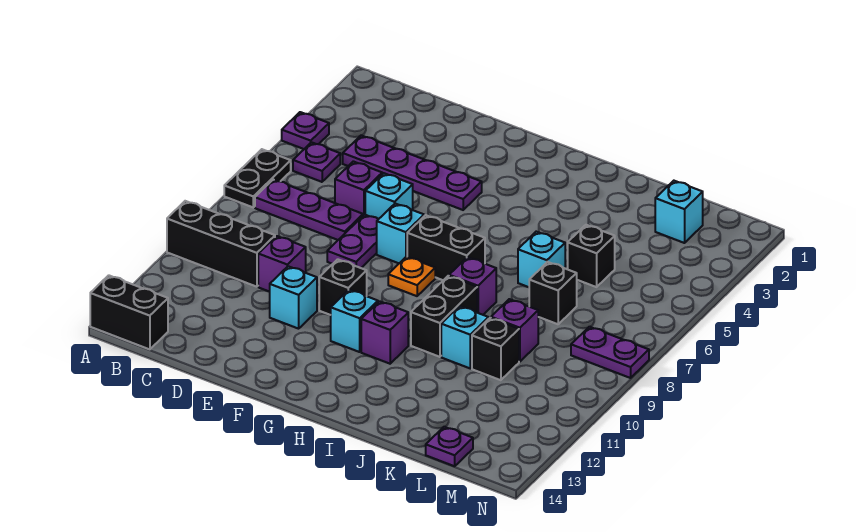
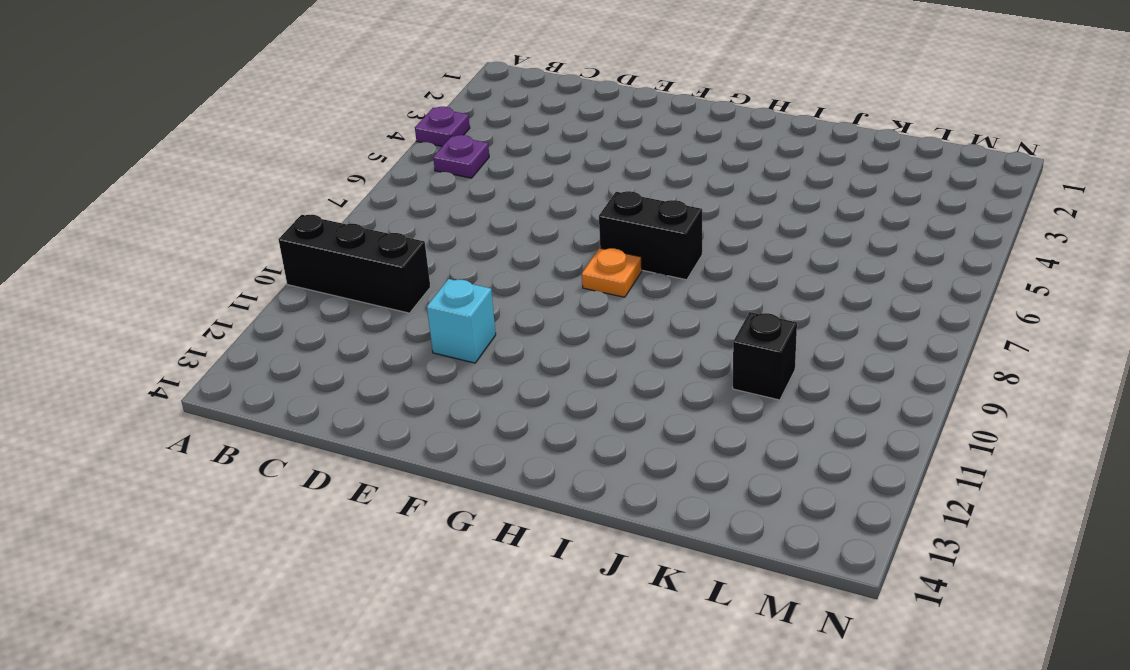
none -> black 1x2 plate [224,149,291,207]
none -> black 1x2 brick [90,275,168,349]
none -> purple 1x3 plate [255,180,363,240]

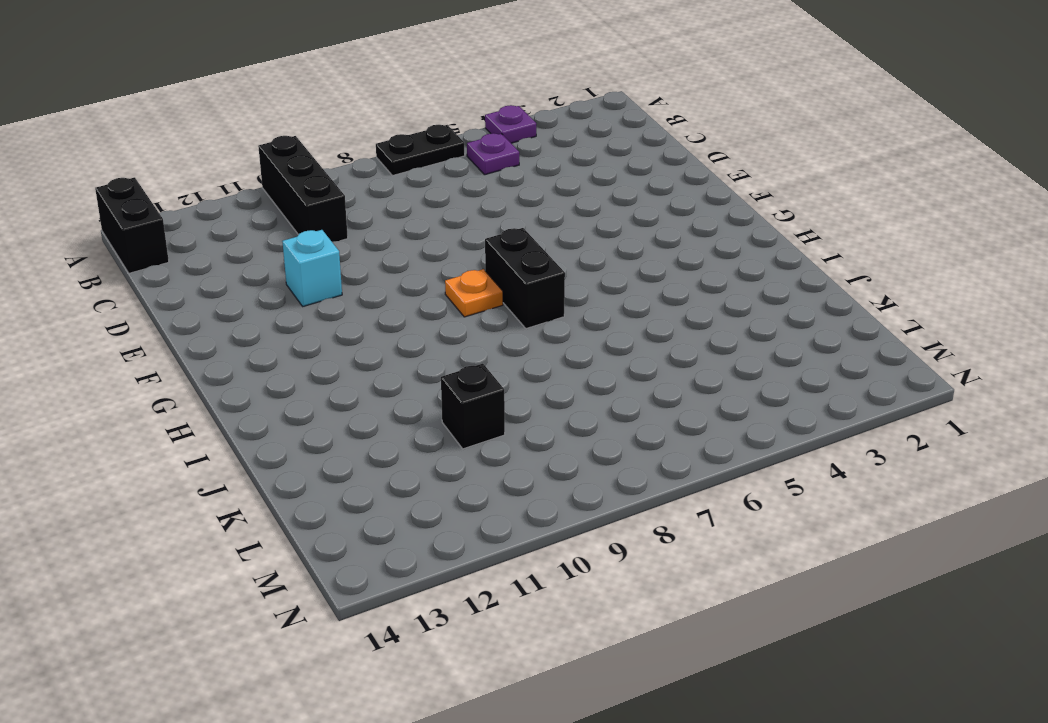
none -> purple 1x3 plate [255,180,363,240]
none -> purple 1x4 plate [343,135,482,210]
none -> purple 1x1 brick [335,161,382,216]

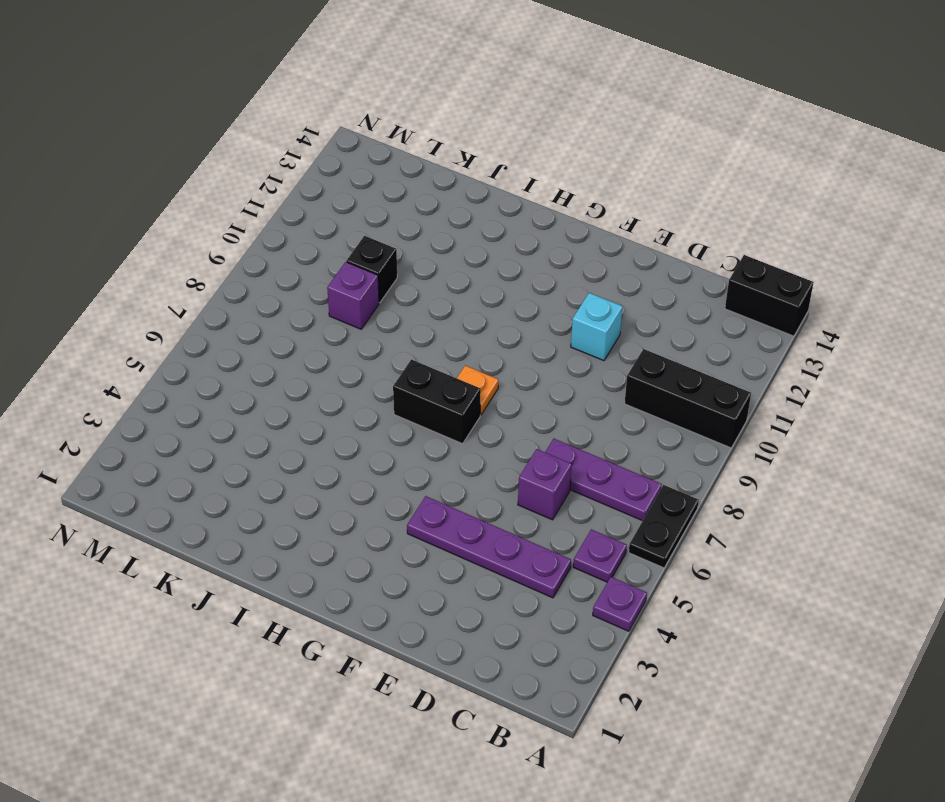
none -> purple 1x1 brick [258,236,306,292]
none -> cyan 1x1 brick [365,173,413,219]
none -> purple 1x2 plate [327,215,378,268]

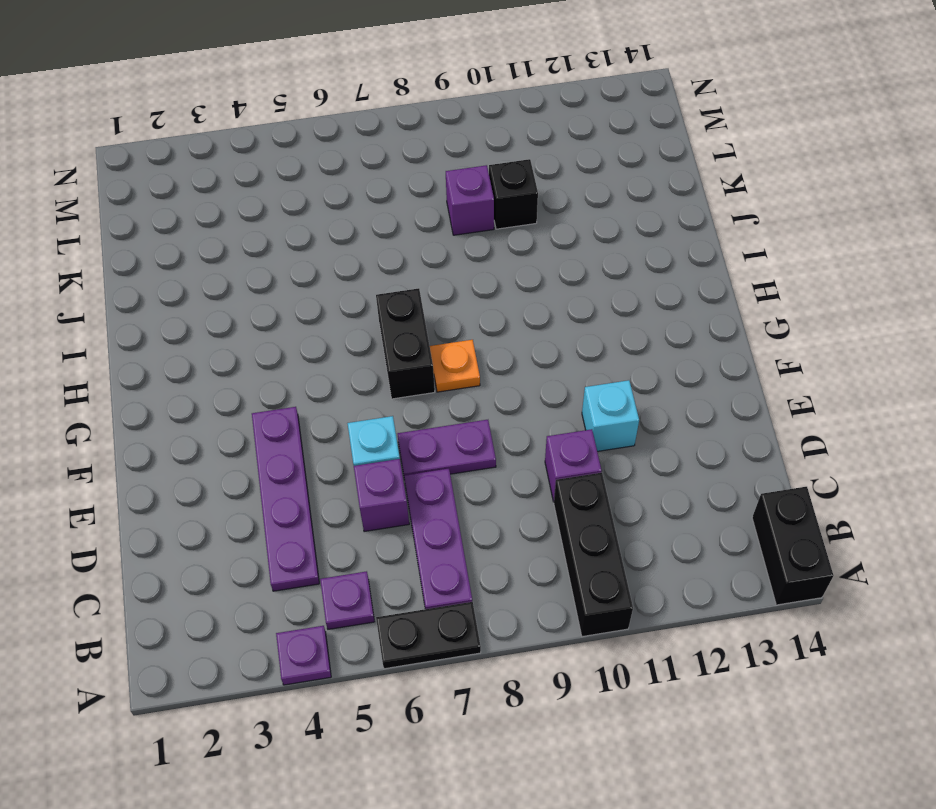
none -> cyan 1x1 brick [377,204,424,263]
none -> black 1x1 brick [319,259,367,315]
none -> cyan 1x1 brick [331,290,378,352]

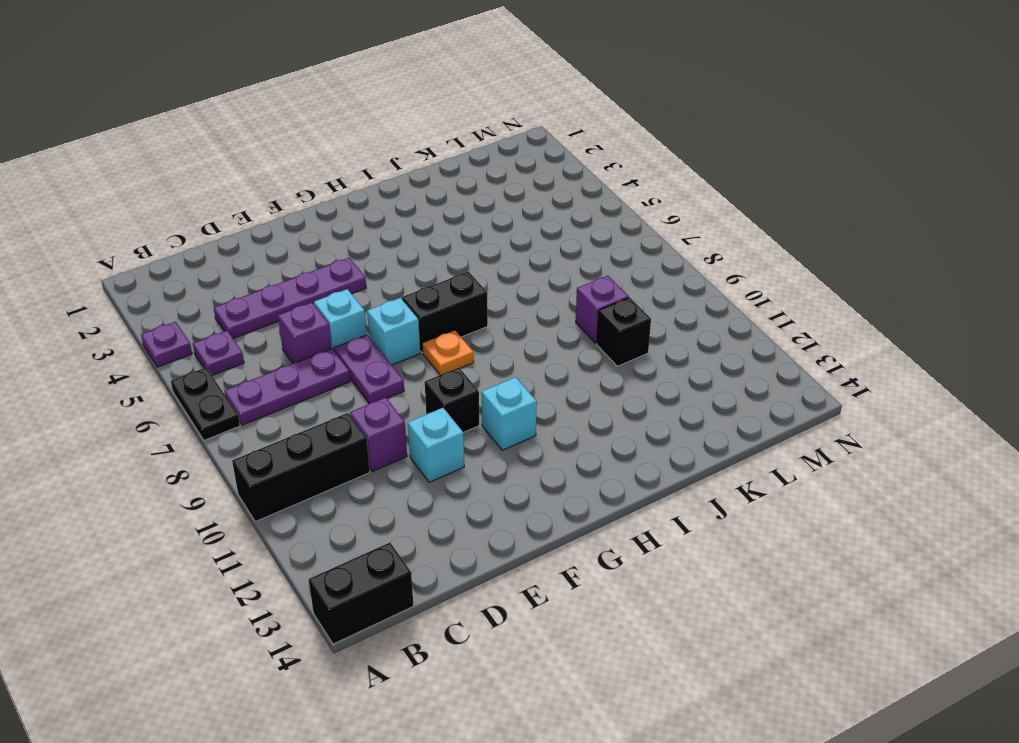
none -> purple 1x1 brick [361,301,408,364]
none -> purple 1x1 brick [449,257,496,315]
none -> black 1x2 brick [411,276,477,357]

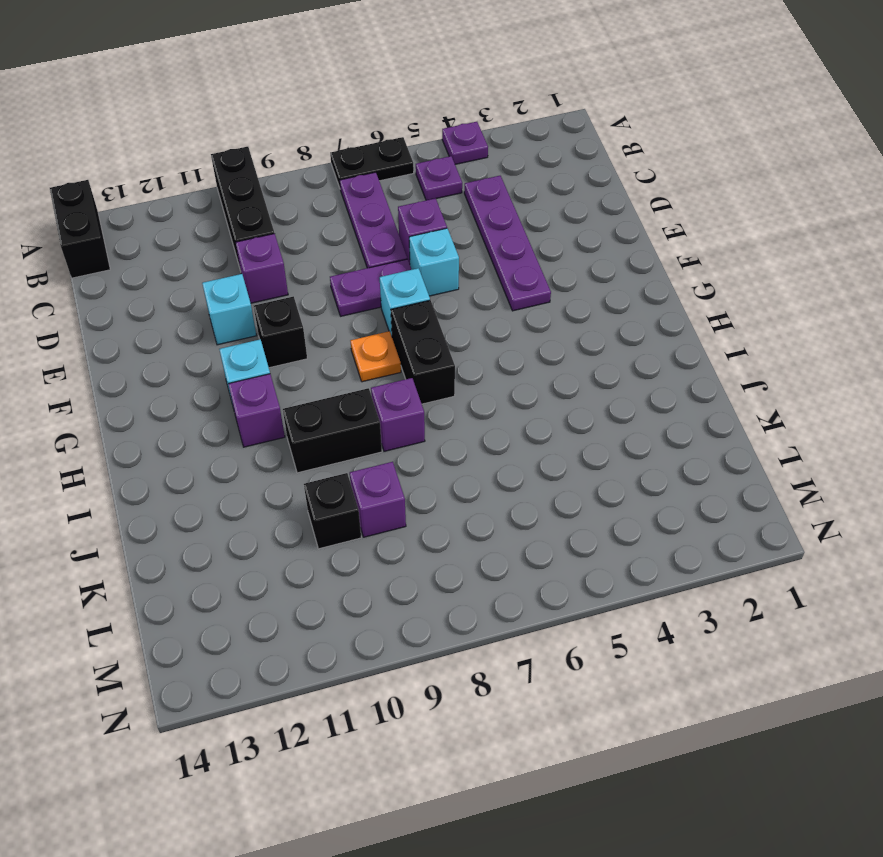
none -> cyan 1x1 brick [518,232,565,287]
none -> cyan 1x1 brick [441,306,489,368]
none -> black 1x1 brick [568,225,615,287]

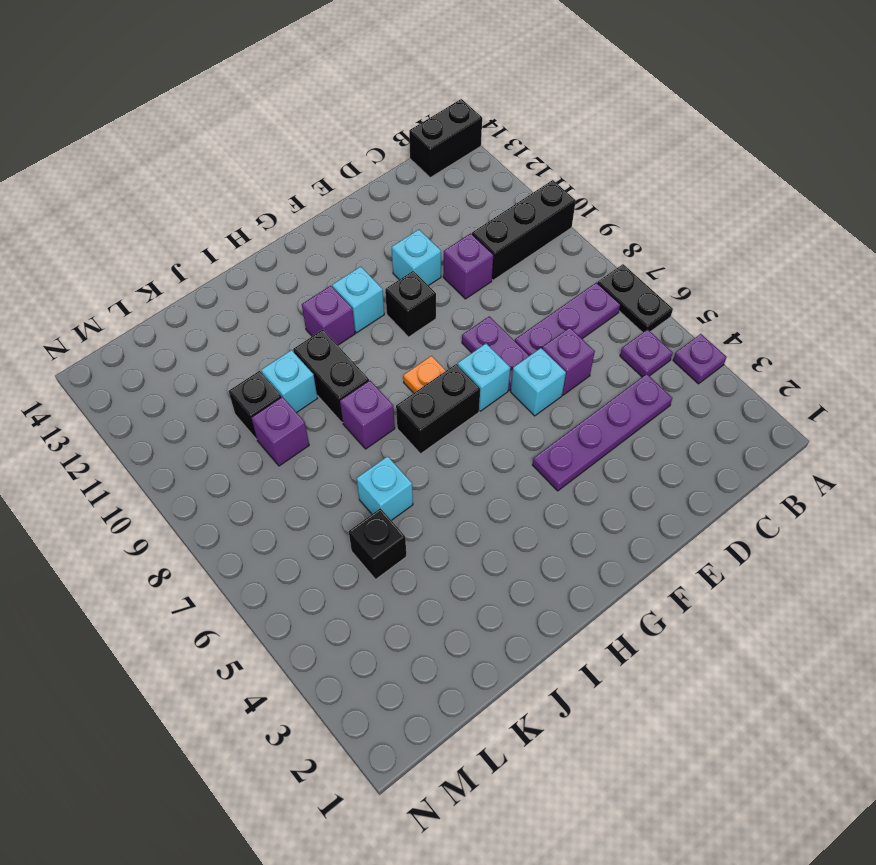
none -> black 1x1 brick [529,262,577,324]
none -> cyan 1x1 brick [655,181,703,243]
none -> purple 1x1 plate [426,427,473,466]

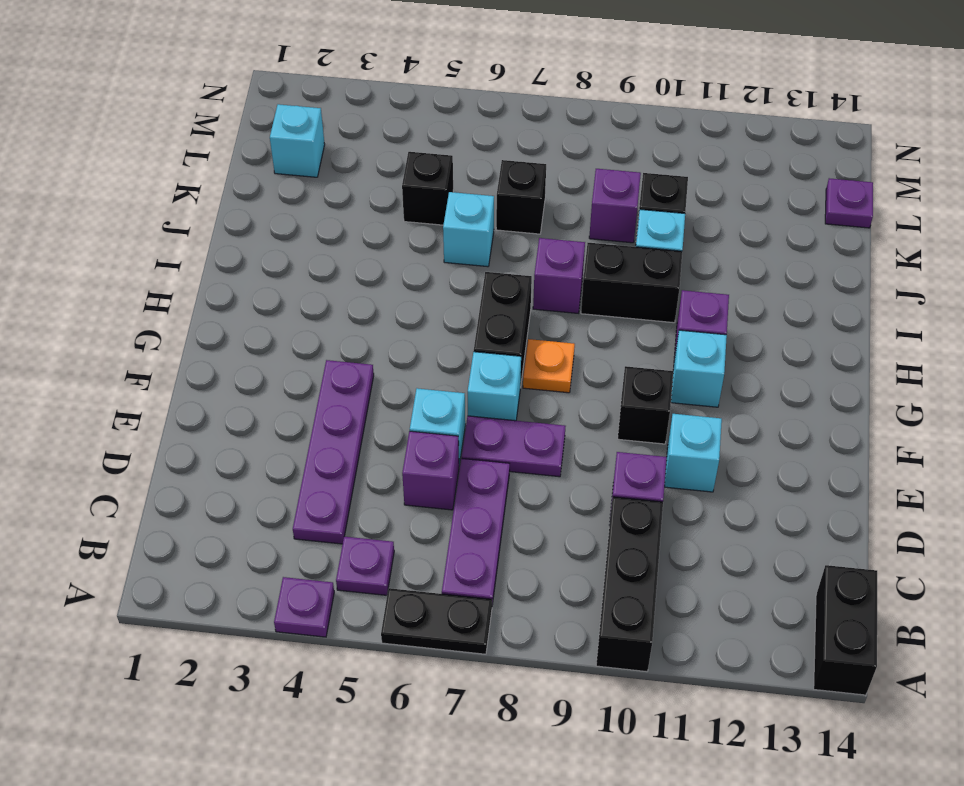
none -> purple 1x2 plate [571,327,649,378]

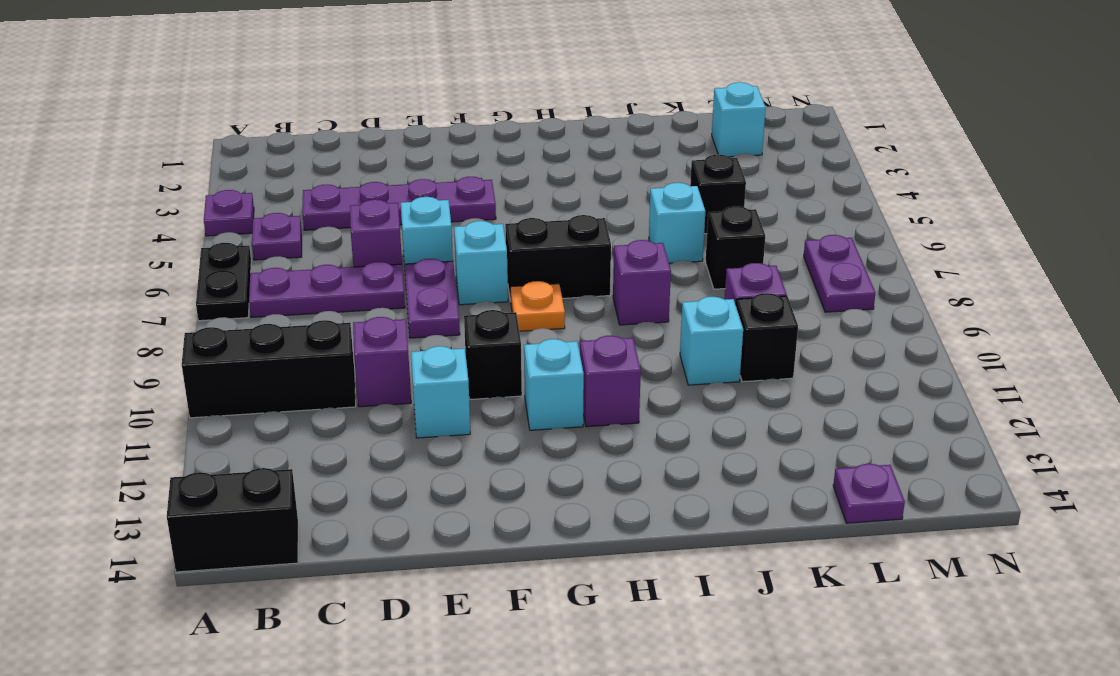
purple 1x2 plate [804,235,875,312] -> purple 1x2 plate turned to [571,327,649,378]
none -> black 1x2 brick [411,276,477,357]

